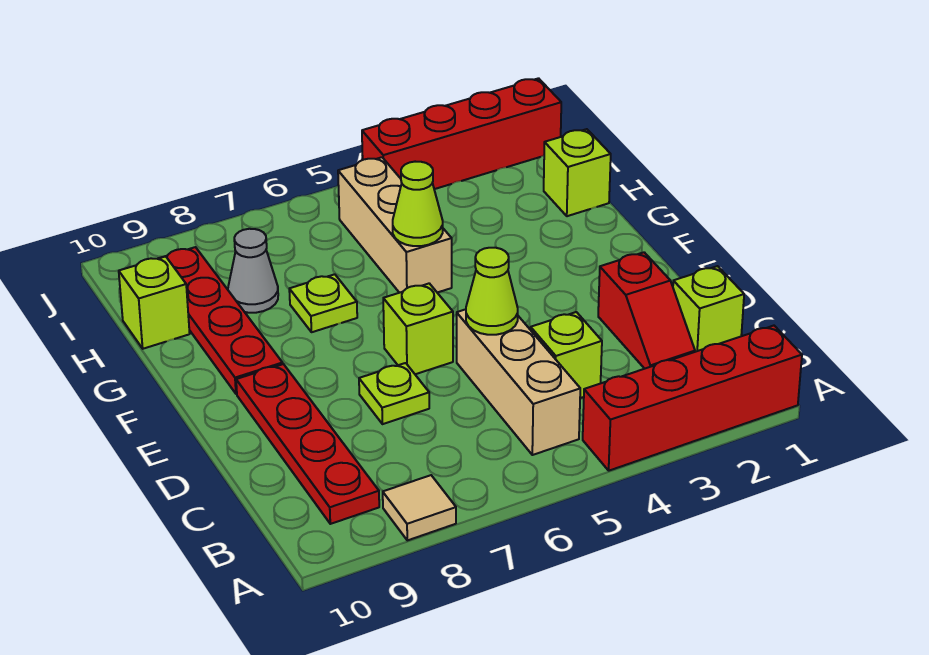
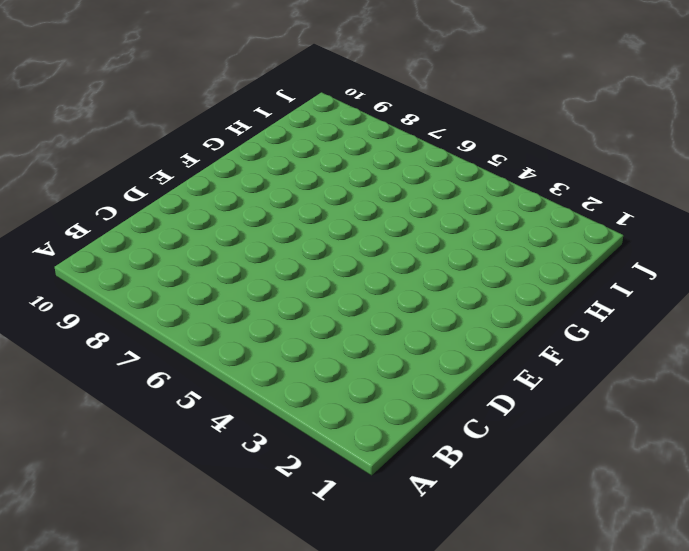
none -> red 1x4 brick [583,326,802,471]
none -> tan 1x1 tile [383,475,456,540]
none -> tan 1x3 brick [457,309,580,455]

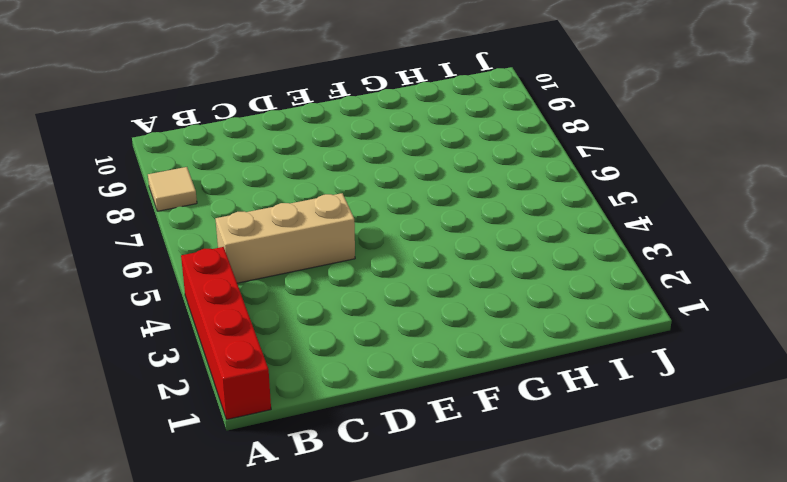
none -> red 1x4 plate [236,364,379,524]
none -> lime 1x1 brick [673,266,744,352]
none -> red 1x2 slope [598,252,695,369]

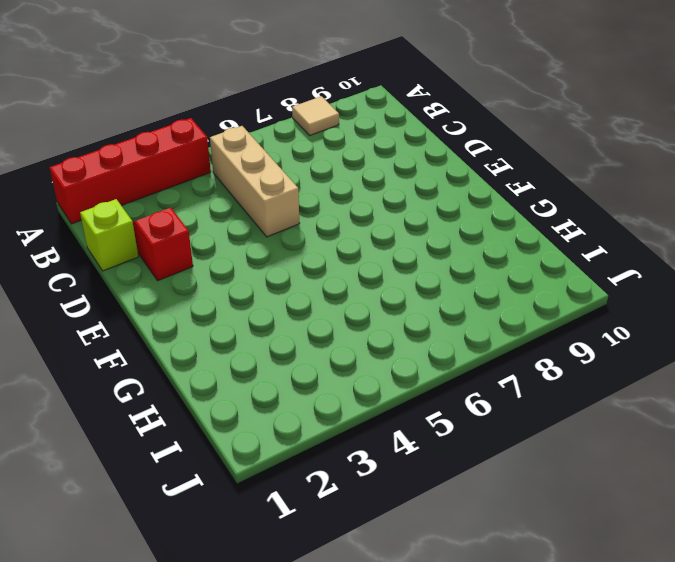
none -> red 1x4 plate [236,364,379,524]
none -> lime 1x1 brick [531,312,602,398]
none -> lime 1x1 plate [359,363,429,424]

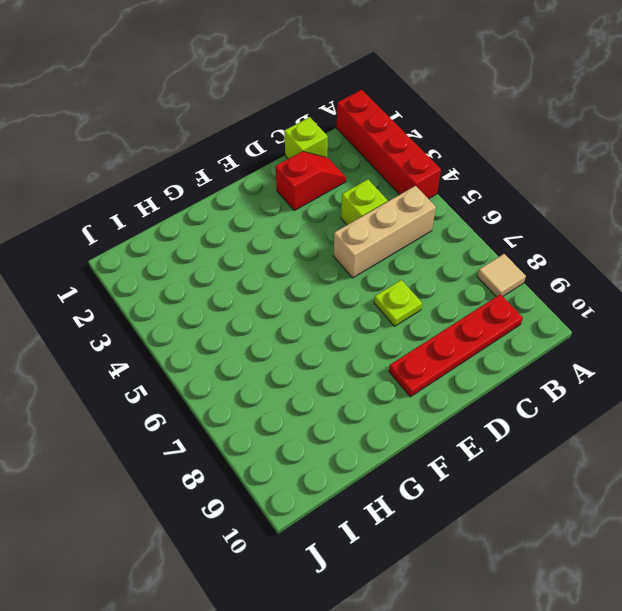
none -> lime 1x1 brick [383,283,453,374]
none -> red 1x4 plate [161,247,283,394]
none -> tan 1x3 brick [338,157,452,293]

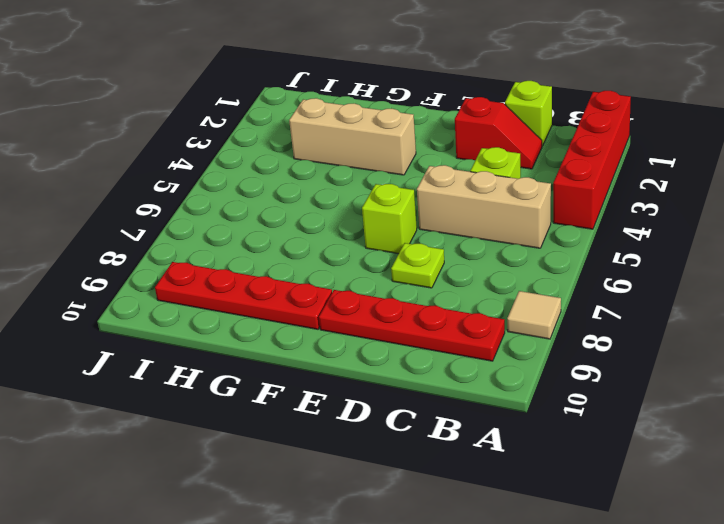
tan 1x3 brick [289,98,416,175] -> tan 1x3 brick moved to [338,157,452,293]
none -> lime 1x1 plate [289,274,357,332]
none -> lime 1x1 brick [544,129,611,216]
none -> grey 1x1 cone [228,229,278,313]

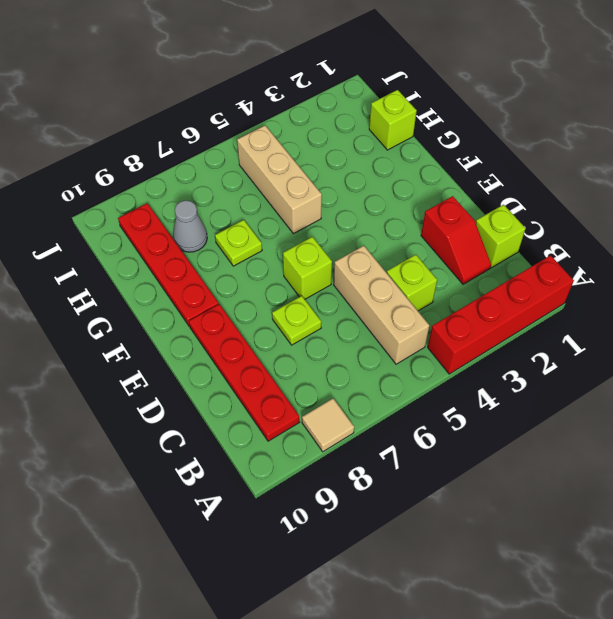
none -> lime 1x1 brick [119,256,190,349]
none -> red 1x4 brick [362,78,561,189]
none -> lime 1x1 cone [466,248,518,335]

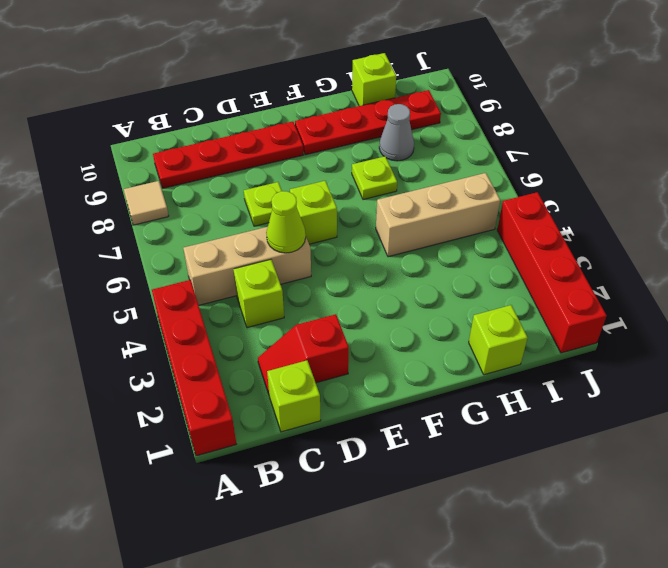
none -> lime 1x1 cone [393,162,443,246]

